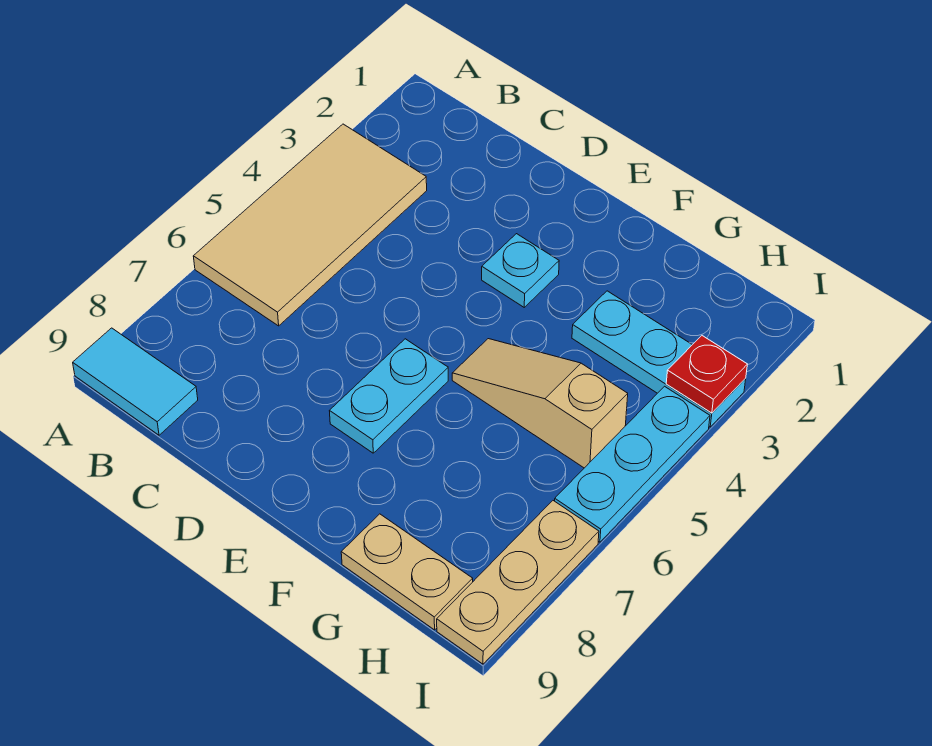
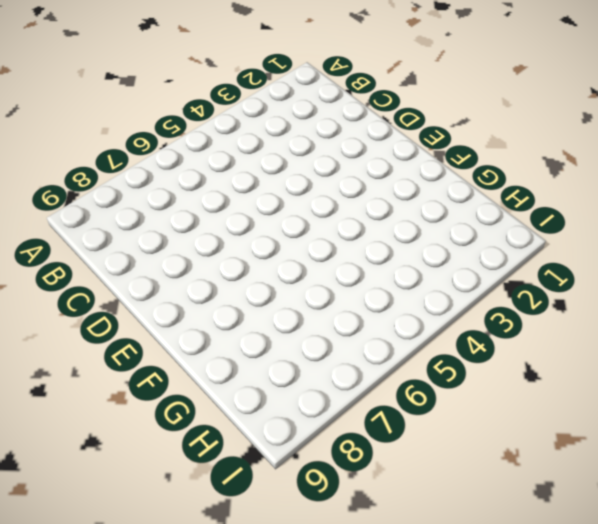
none -> tan 2x4 tile [193,124,427,326]
none -> cyan 1x2 tile [73,328,198,435]

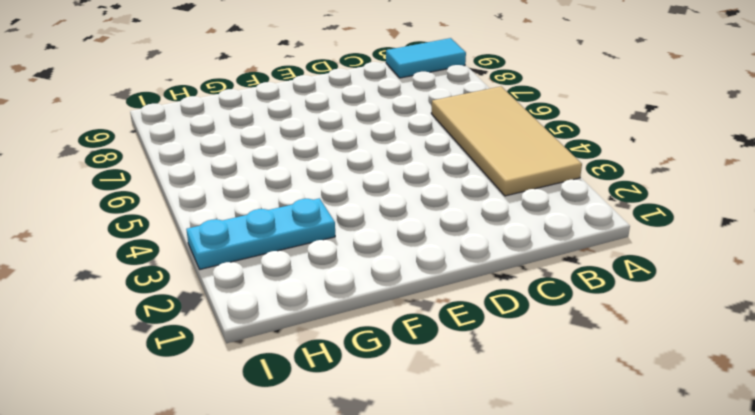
none -> cyan 1x1 plate [482,234,559,307]
none -> cyan 1x2 plate [330,339,448,453]

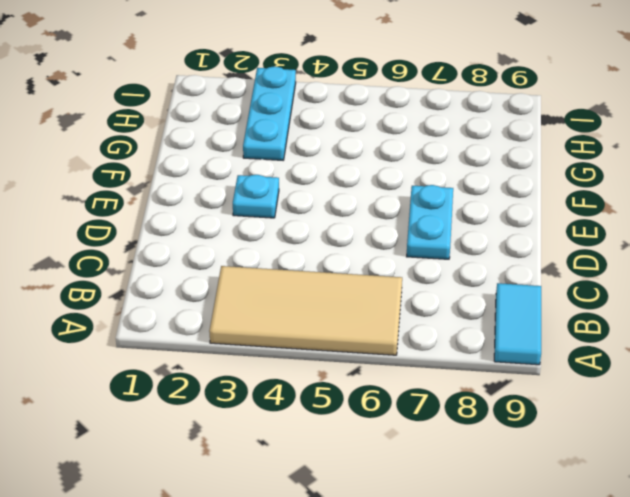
cyan 1x2 plate [407,185,453,259] -> cyan 1x2 plate turned to [330,339,448,453]
none -> tan 1x3 slope [452,339,628,468]
none -> tan 1x2 plate [341,514,473,630]

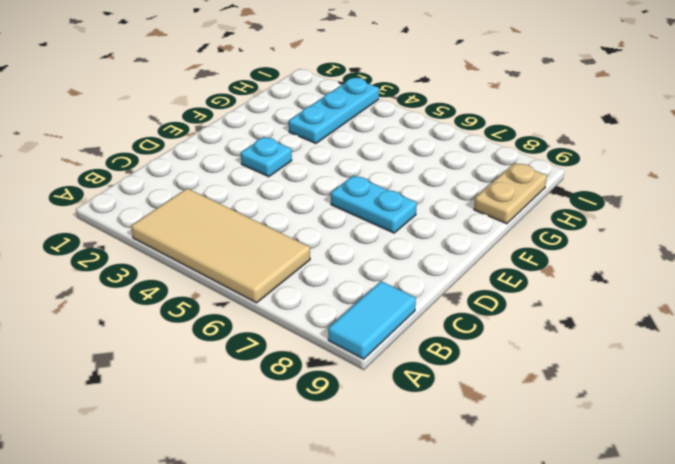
none -> tan 1x3 slope [452,339,628,468]
none -> cyan 1x3 plate [555,386,710,542]

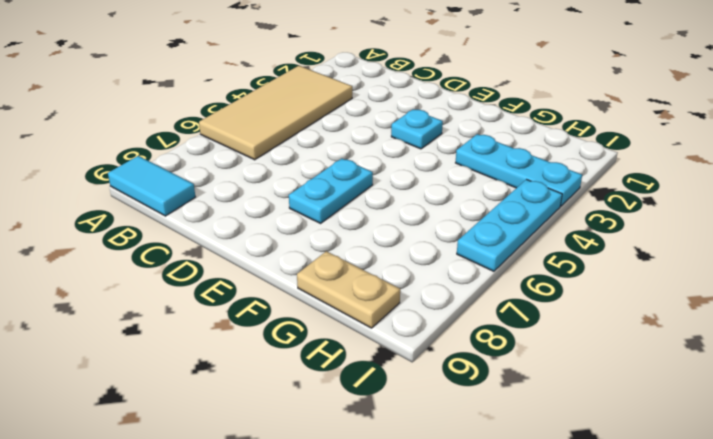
none -> tan 1x3 slope [452,339,628,468]
none -> tan 1x3 plate [437,501,599,664]

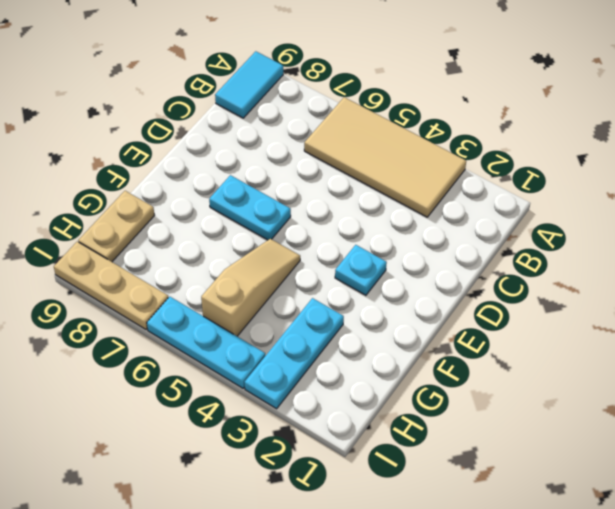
none -> red 1x1 plate [666,336,747,413]

